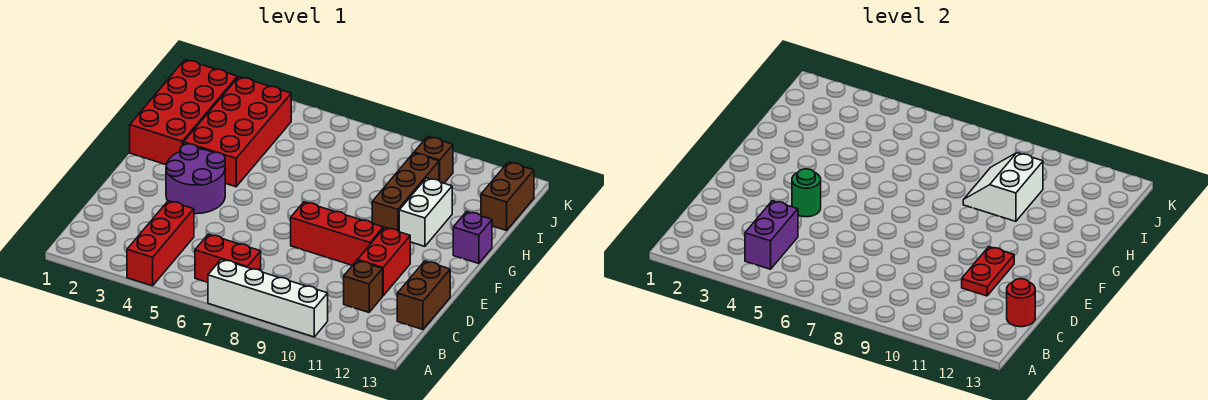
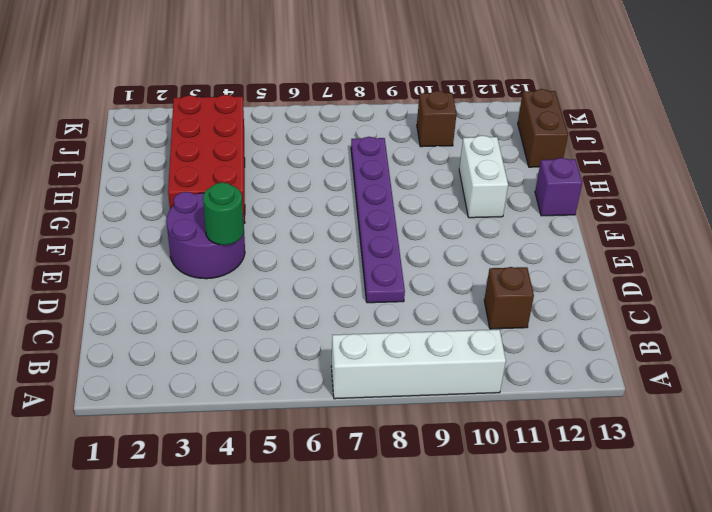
purple 1x6 plate [351,137,405,303] -> red 1x3 brick [291,202,383,265]
none -> red 1x3 brick [127,201,194,286]
none -> red 1x2 brick [195,234,261,282]
none -> brown 1x2 brick [397,261,450,330]

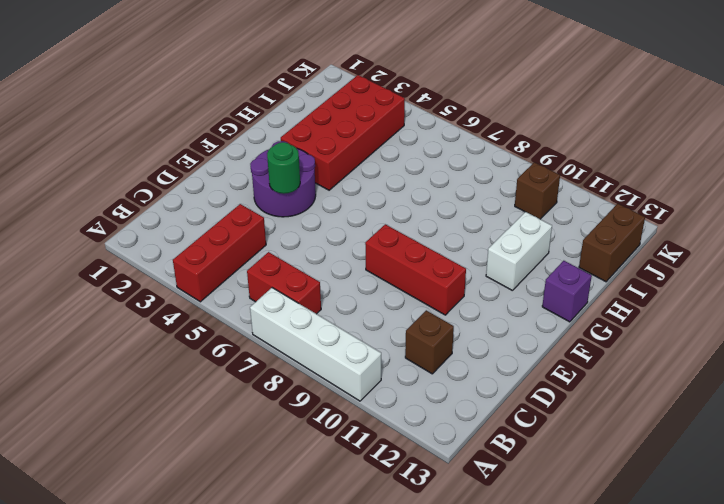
none -> brown 1x2 brick [397,261,450,330]
none -> red 1x2 brick [358,228,410,296]
none -> red 2x4 brick [130,60,237,165]

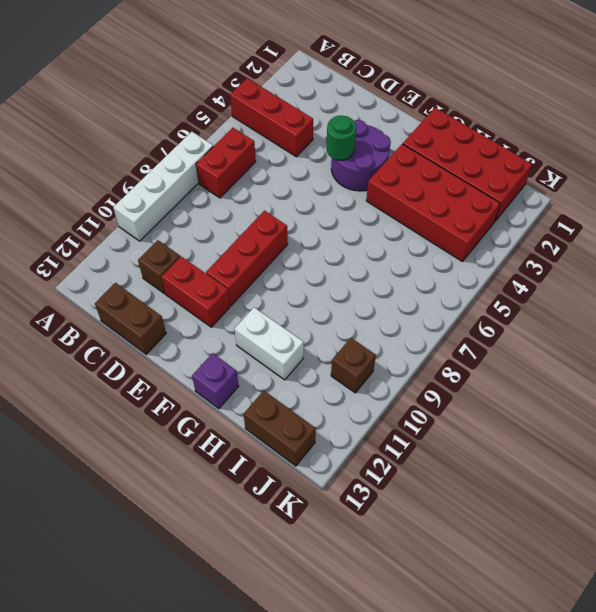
none -> brown 1x3 brick [372,153,439,231]
none -> purple 1x2 brick [745,201,798,269]
none -> red 1x1 round brick [1007,279,1035,327]

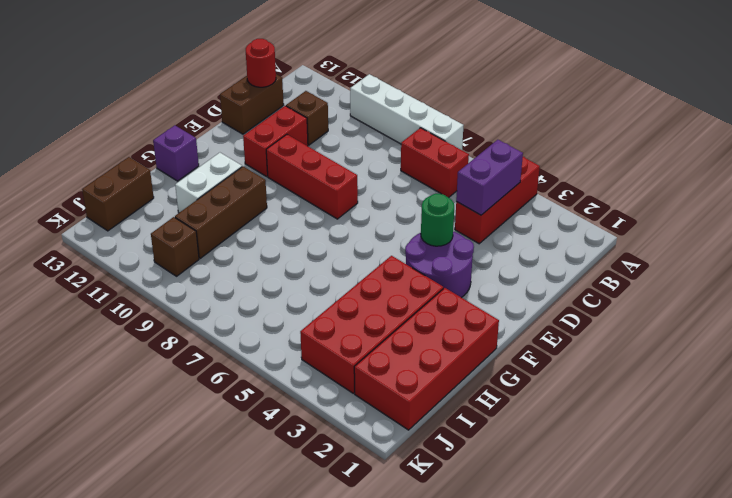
none -> red 1x2 plate [962,247,1014,296]
none -> white 2x2 slope [963,153,1043,221]

